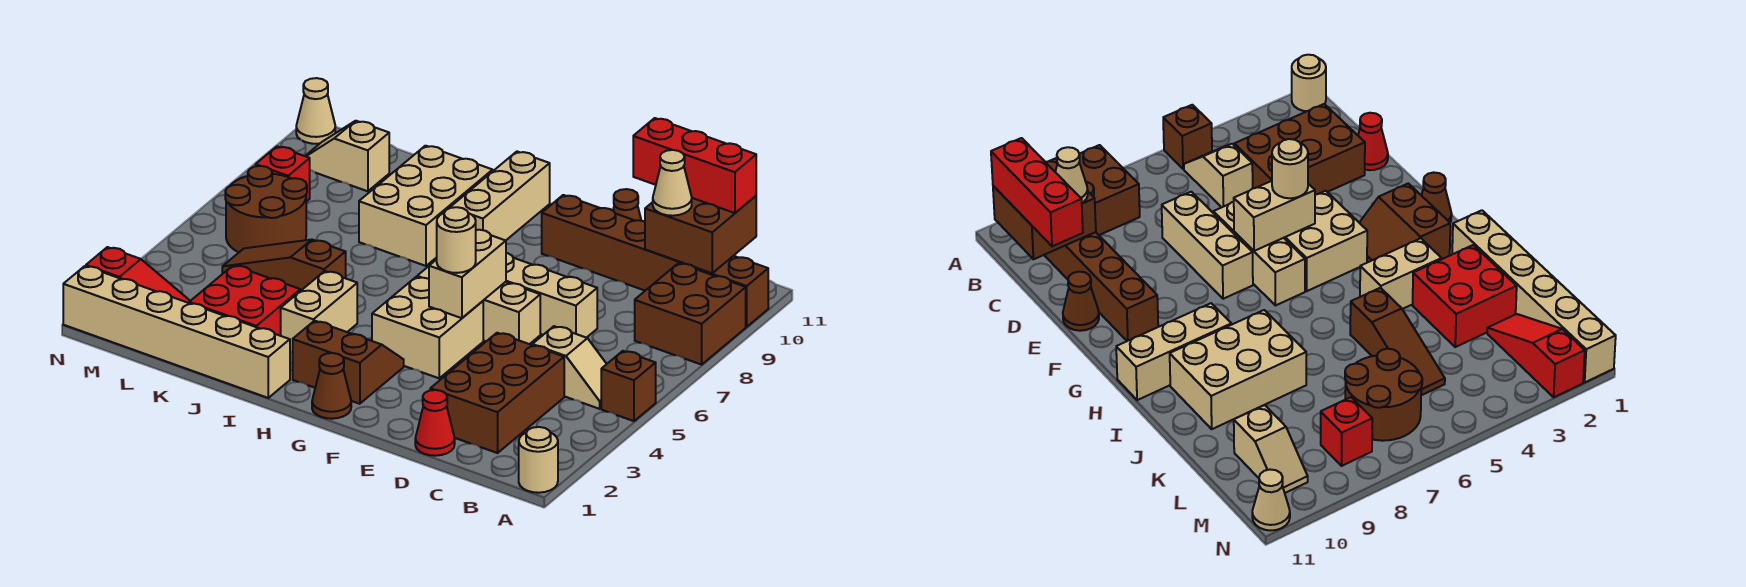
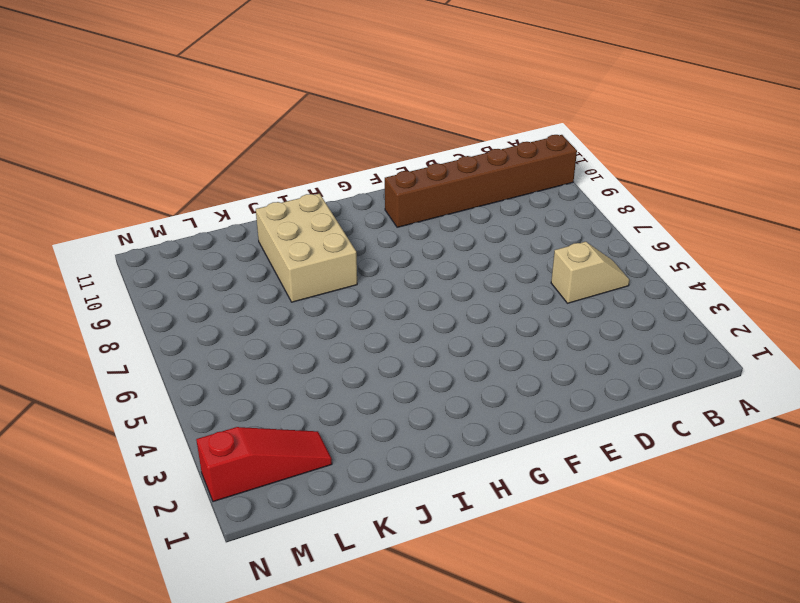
none -> tan 1x1 round brick [519,427,558,493]
none -> brown 1x1 brick [601,351,656,421]
none -> brown 2x2 brick [635,263,746,365]

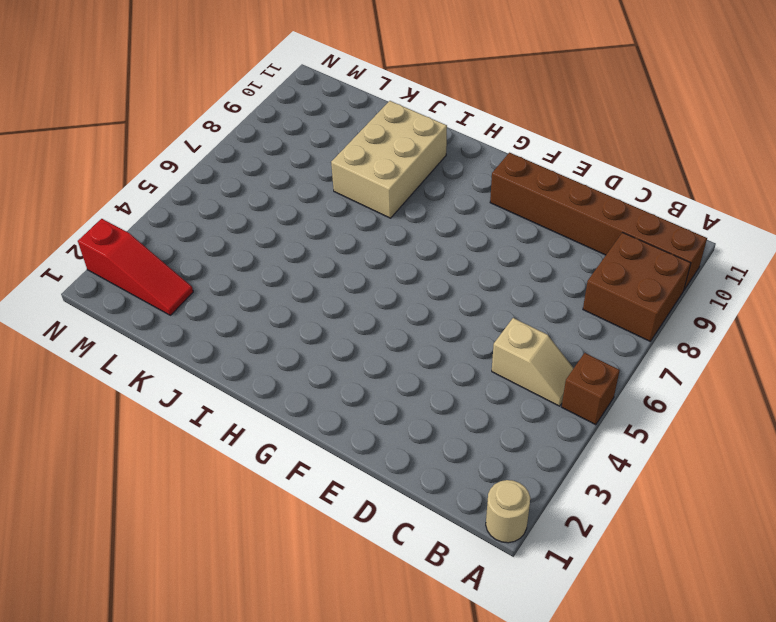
none -> brown 2x3 brick [430,333,564,453]
none -> red 1x1 cone [415,390,455,456]
none -> tan 1x3 brick [506,253,597,338]

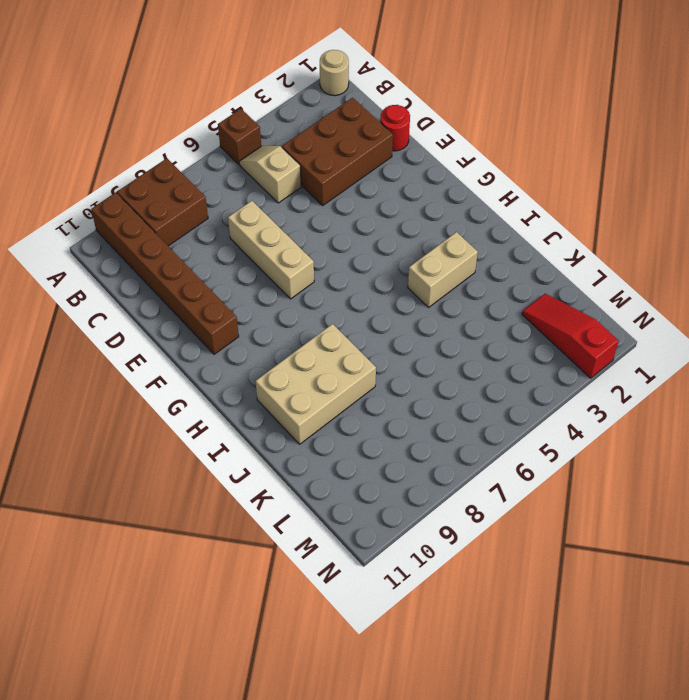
red 1x1 round brick [380,105,410,151] -> red 1x1 cone [415,390,455,456]
none -> tan 1x3 brick [417,266,540,344]
none -> brown 1x1 cone [613,189,641,221]
none -> tan 2x2 brick [372,277,483,378]

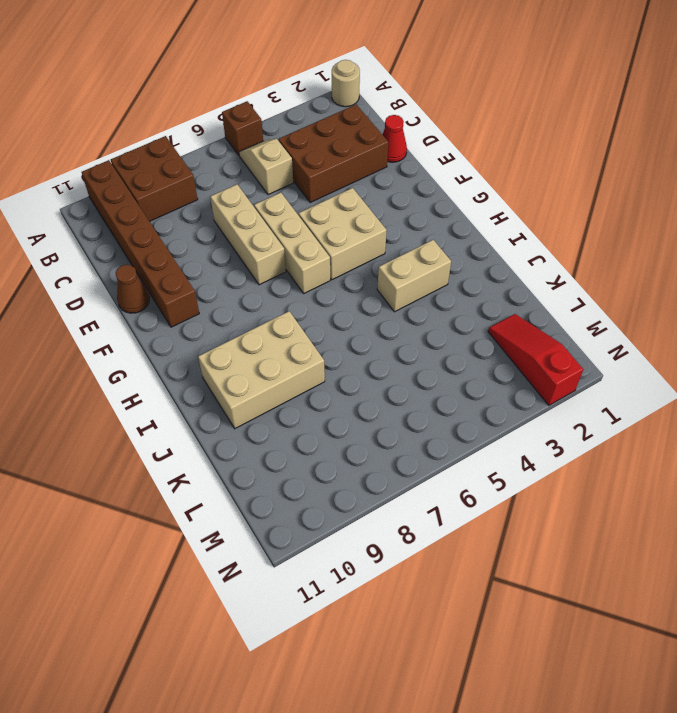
none -> brown 1x1 cone [312,353,351,419]
none -> brown 2x2 slope [293,321,404,404]
none -> tan 1x3 brick [450,152,550,240]

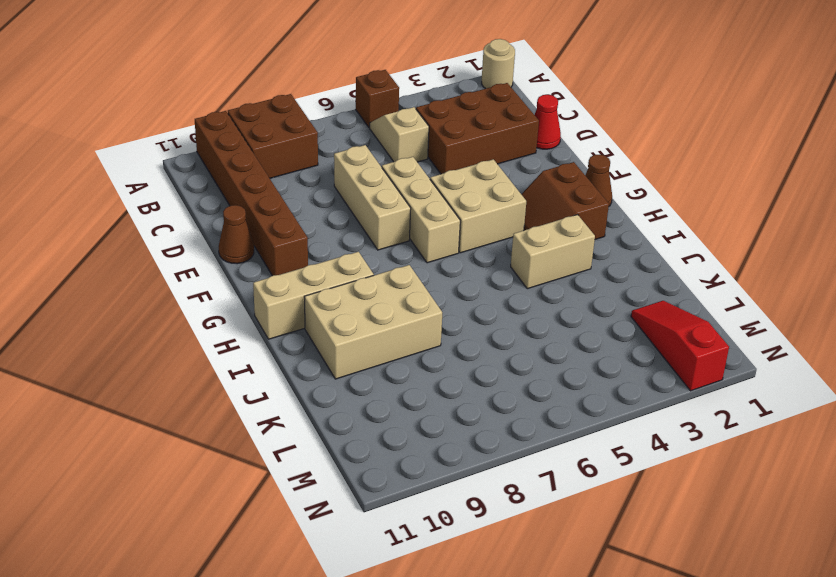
none -> tan 1x6 brick [63,266,290,398]
none -> red 2x2 brick [189,265,300,336]
none -> brown 1x3 slope [222,240,346,291]

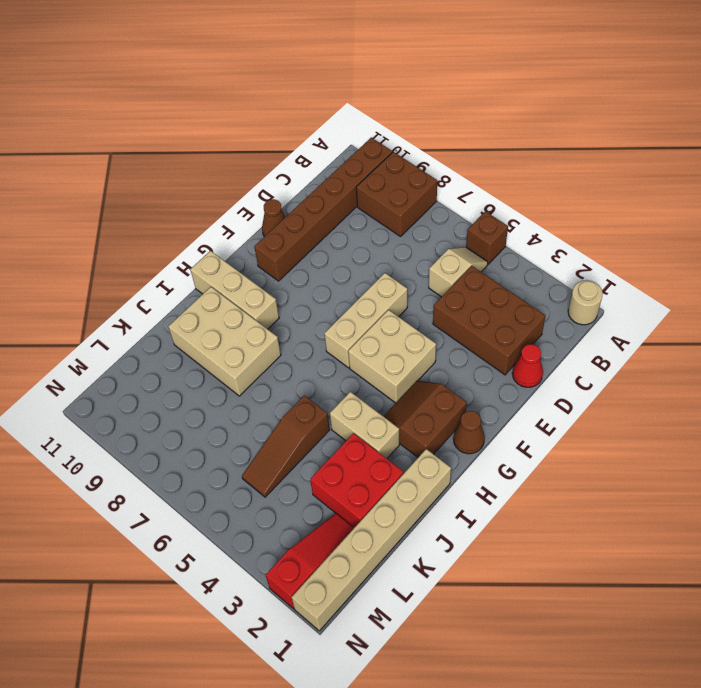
none -> tan 1x3 brick [506,253,597,338]
none -> brown 2x2 round brick [225,166,307,252]
none -> tan 1x2 slope [306,121,389,191]

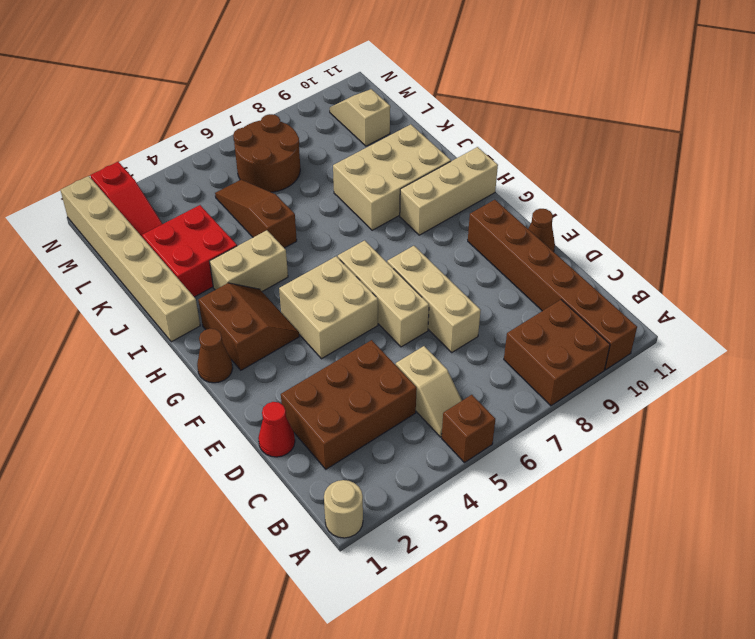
none -> red 1x1 brick [256,146,310,202]
none -> tan 1x1 cone [296,78,335,144]
none -> brown 2x2 brick [645,196,756,273]

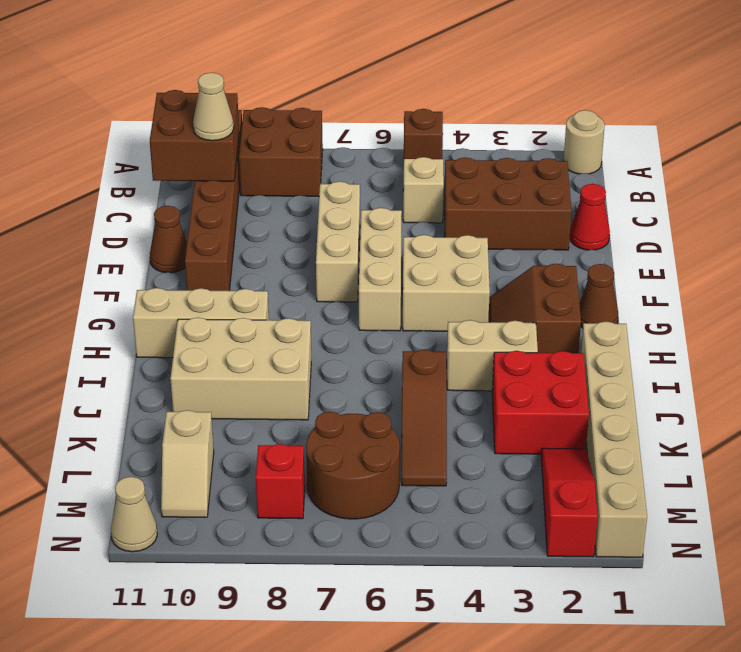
none -> tan 1x2 brick [429,230,506,318]
none -> red 1x3 brick [633,118,756,213]
none -> tan 1x1 round brick [437,207,476,273]

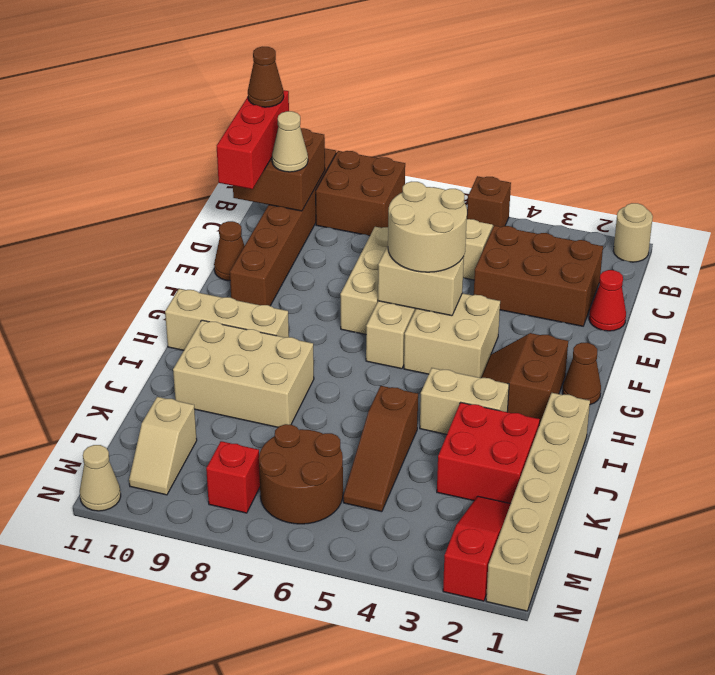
brown 1x1 cone [248,47,284,107] -> none
tan 2x2 round brick [388,182,467,272] -> tan 1x1 round brick [437,207,476,273]

